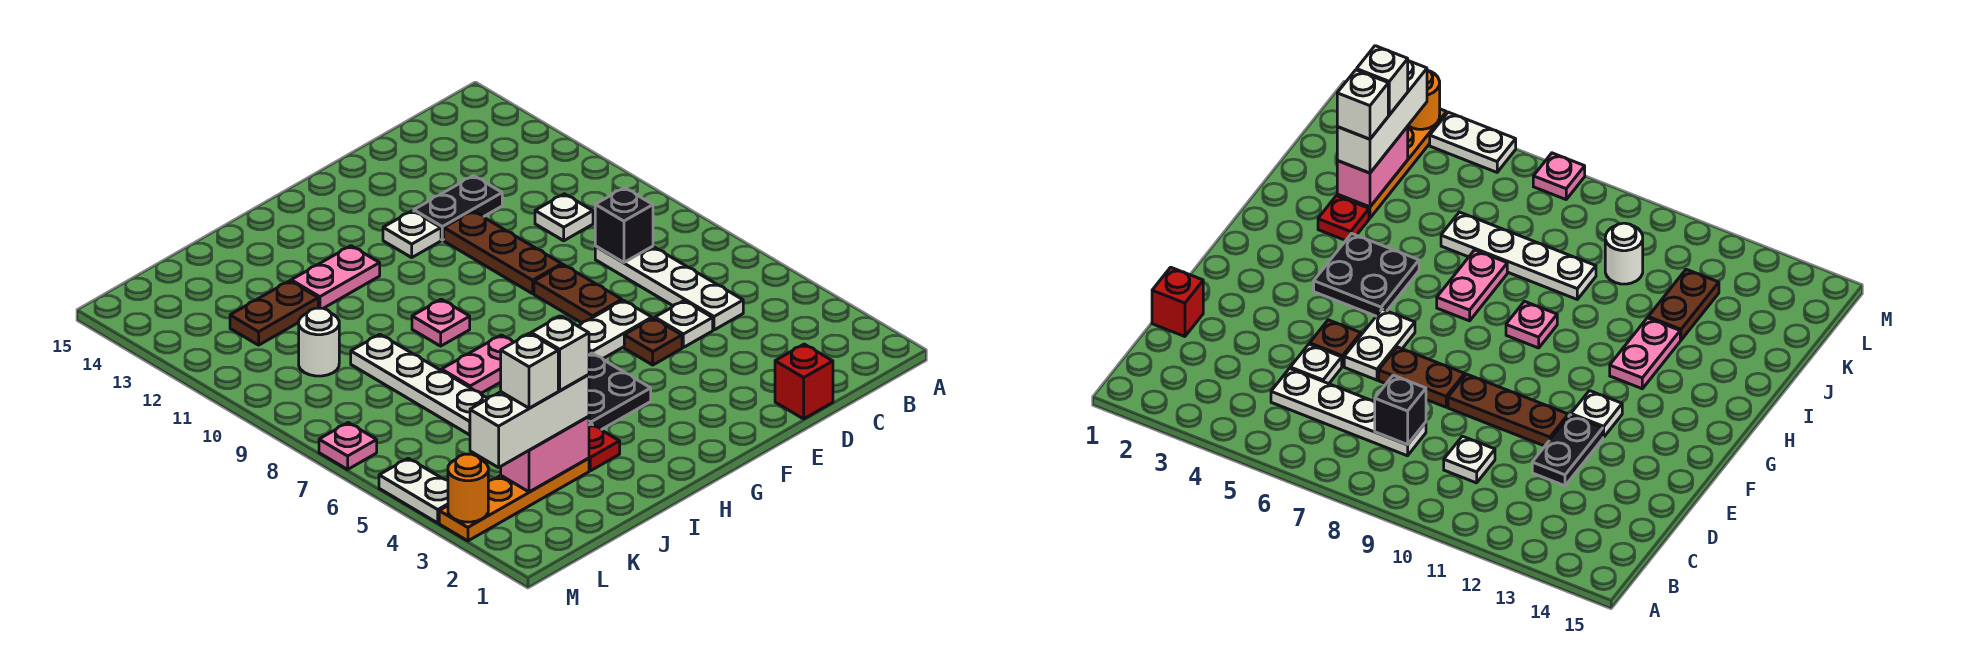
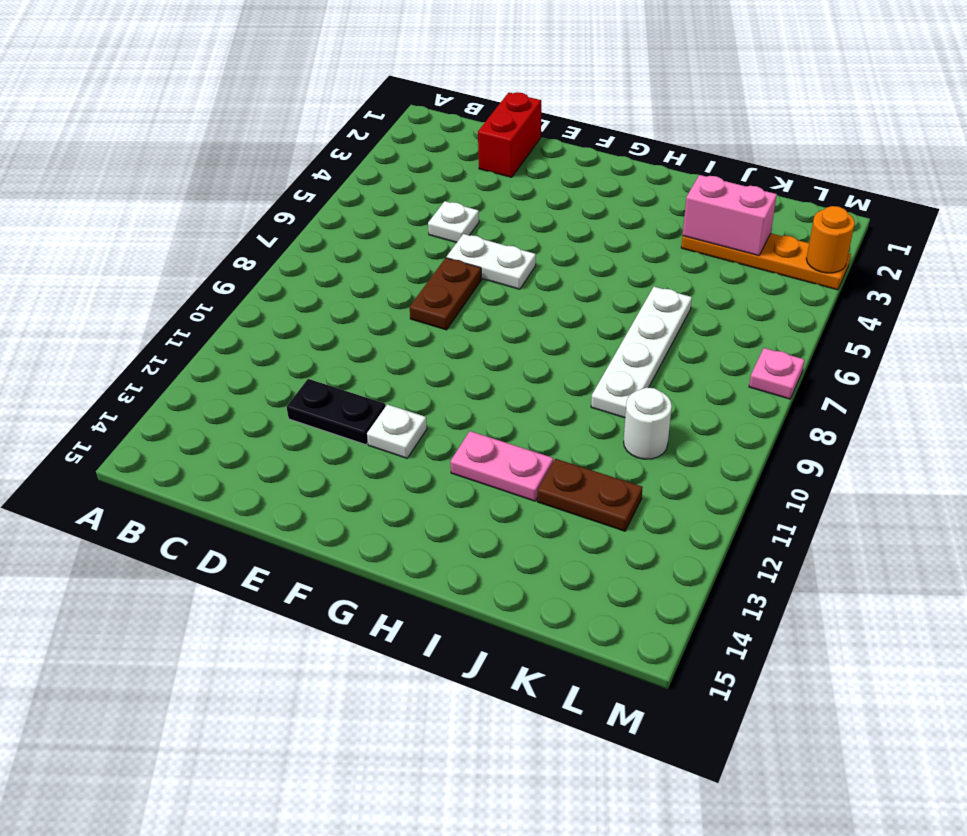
red 1x2 brick [478,92,541,177] -> red 1x1 brick [775,344,833,419]
none -> white 1x4 plate [595,246,743,330]
none -> white 1x1 plate [535,194,593,241]
none -> brown 1x1 plate [624,318,682,365]

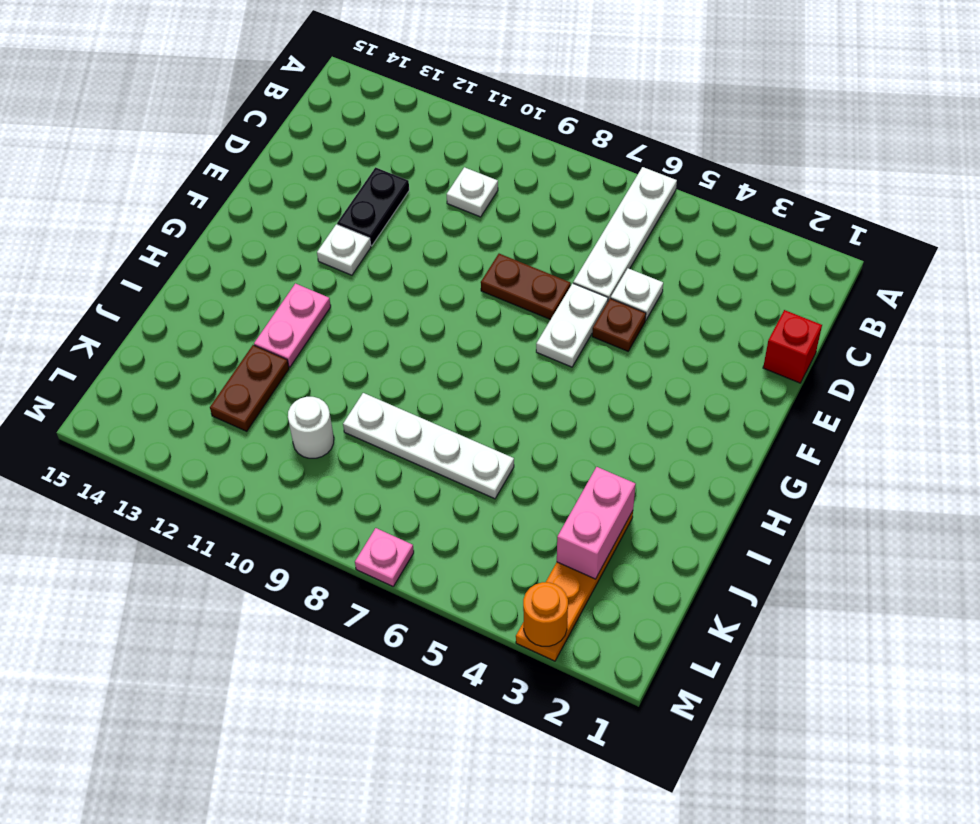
white 1x4 plate [573,167,677,301] -> white 1x4 plate turned to [595,246,743,330]
none -> brown 1x3 plate [444,211,562,294]
none -> black 2x2 plate [589,353,651,430]
none -> pink 1x2 plate [442,335,513,393]

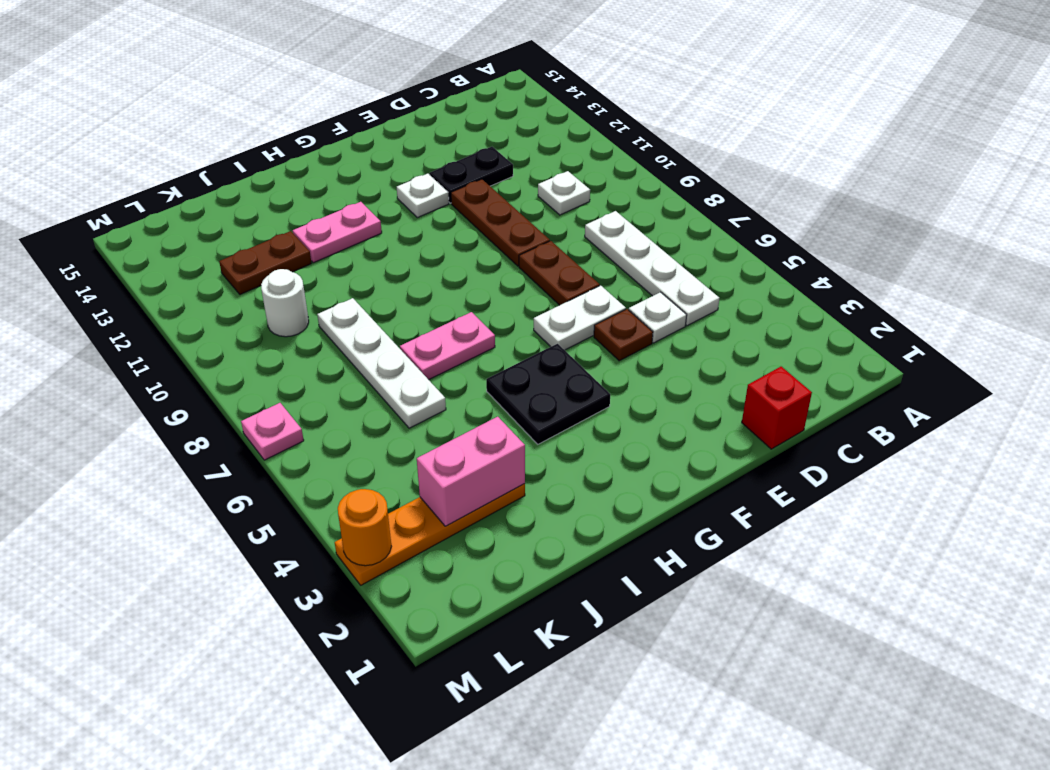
none -> pink 1x1 plate [412,299,470,346]
none -> red 1x1 plate [589,424,620,471]
none -> white 1x2 plate [379,458,448,523]

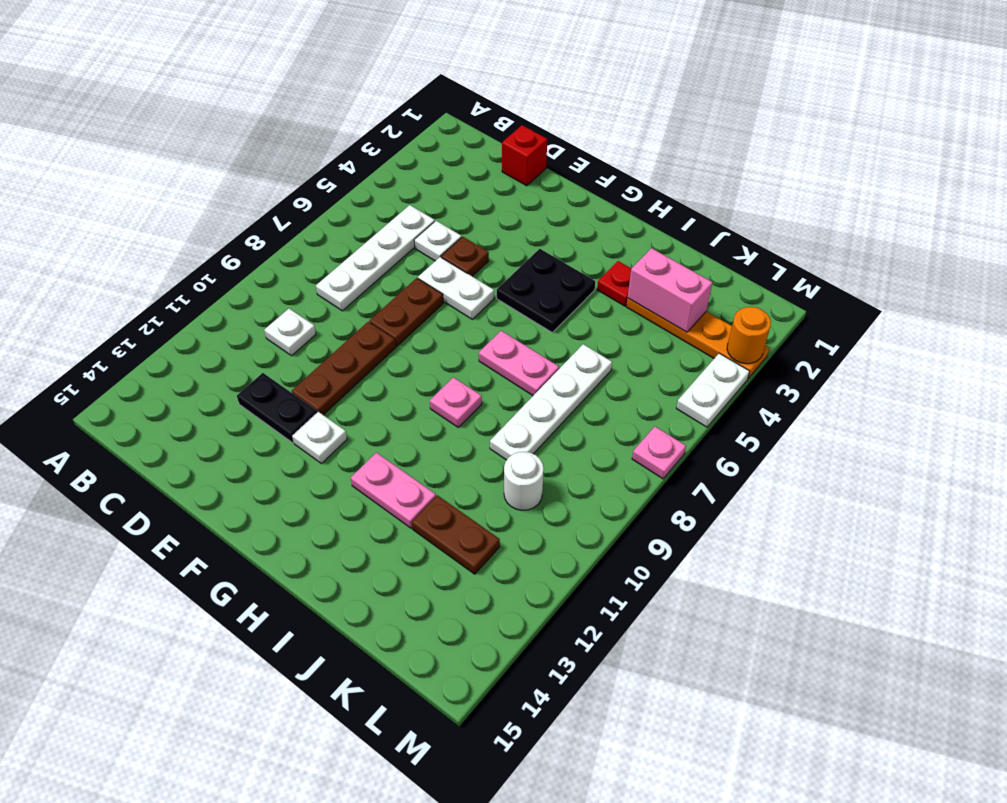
none -> black 1x1 brick [595,188,653,262]
none -> white 1x3 brick [470,375,589,468]
none -> white 1x1 brick [531,316,589,391]

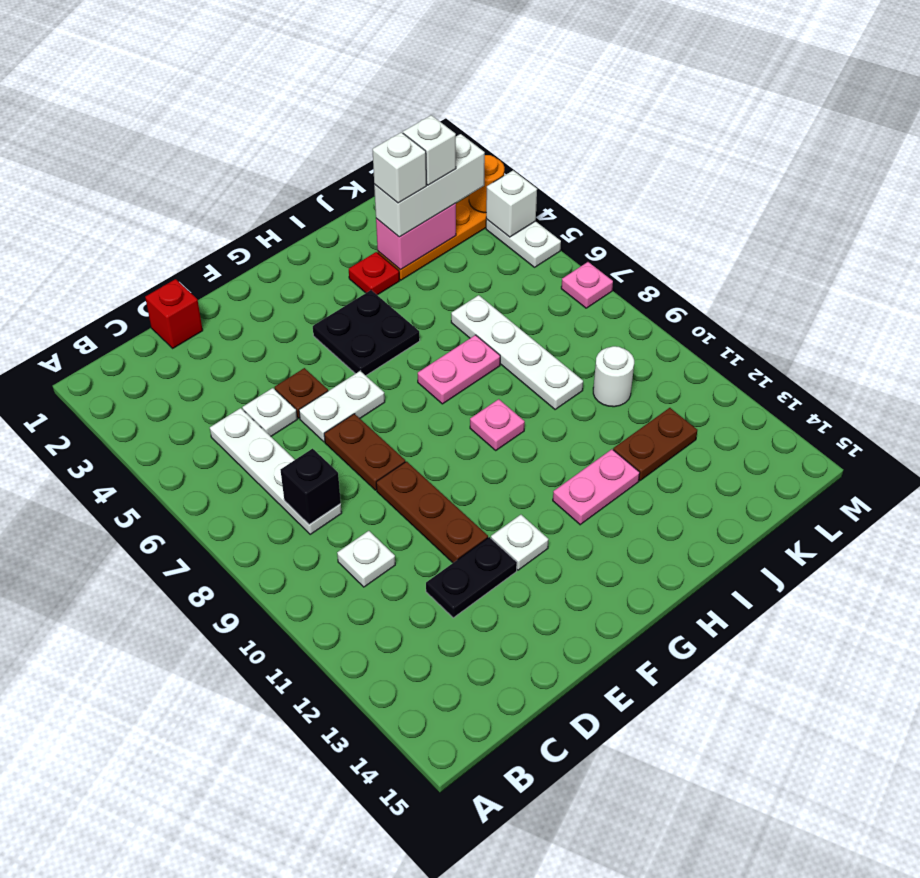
white 1x1 brick [486,171,537,237] -> none

